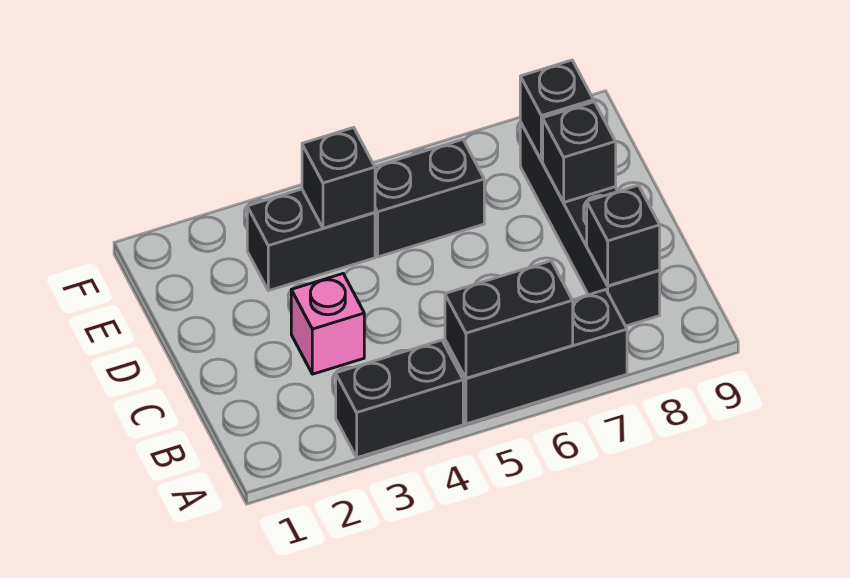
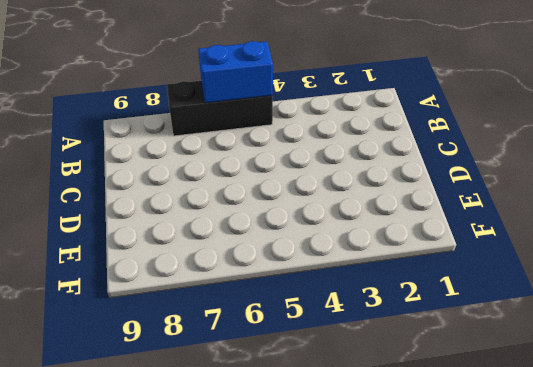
blue 1x2 brick [198,41,273,103] -> black 1x2 brick [445,261,573,378]
none -> black 1x2 brick [336,340,463,458]
none -> black 1x4 brick [520,122,660,326]

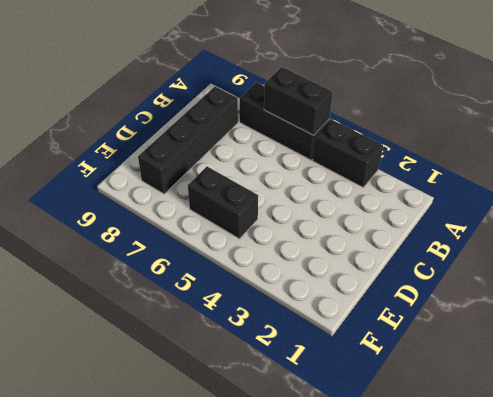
none -> pink 1x1 brick [291,274,364,374]
none -> black 1x2 brick [247,189,375,291]

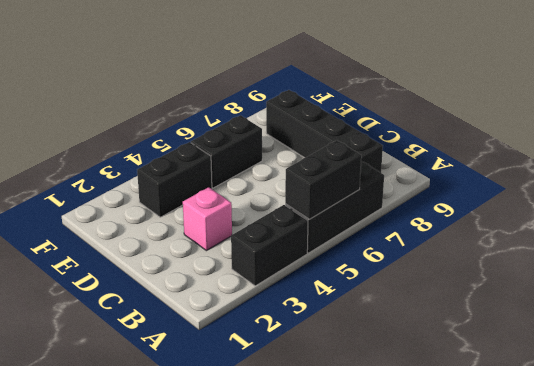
none -> black 1x1 brick [587,185,660,286]
none -> black 1x1 brick [543,102,616,202]

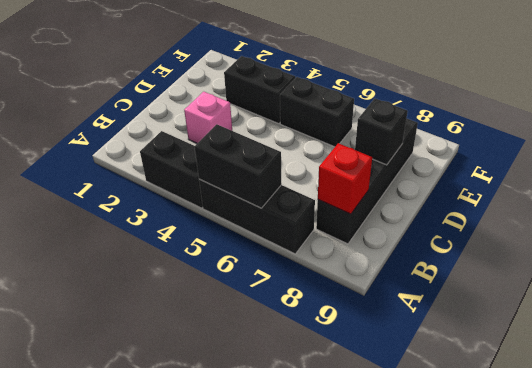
red 1x1 brick [318,143,372,214] -> black 1x1 brick [587,185,660,286]
none -> black 1x1 brick [302,128,375,228]
none -> black 1x1 brick [520,60,593,161]

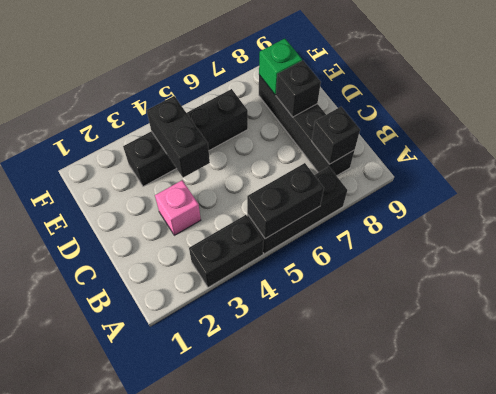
black 1x2 brick [147,96,210,178] -> black 1x1 brick [302,128,375,228]
green 1x1 brick [259,39,302,95] -> black 1x1 brick [520,60,593,161]

